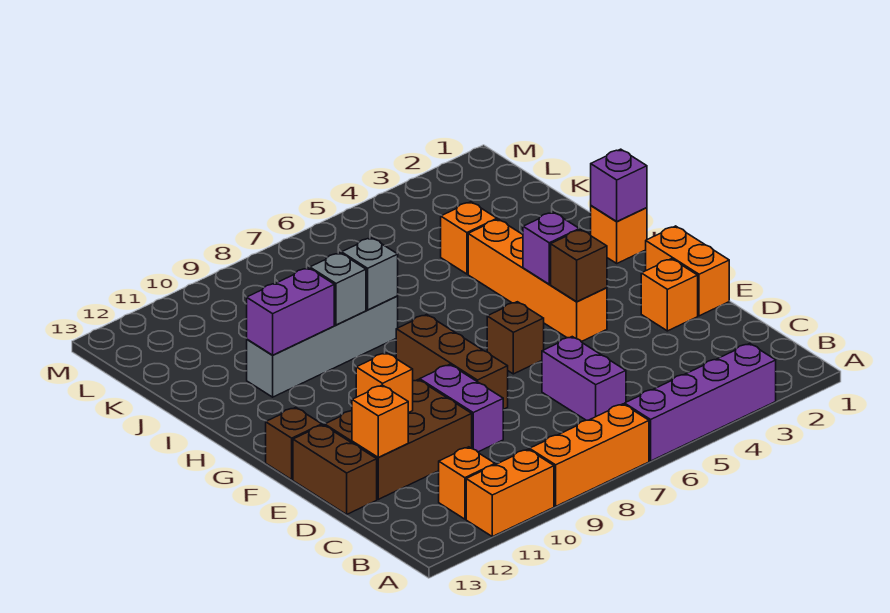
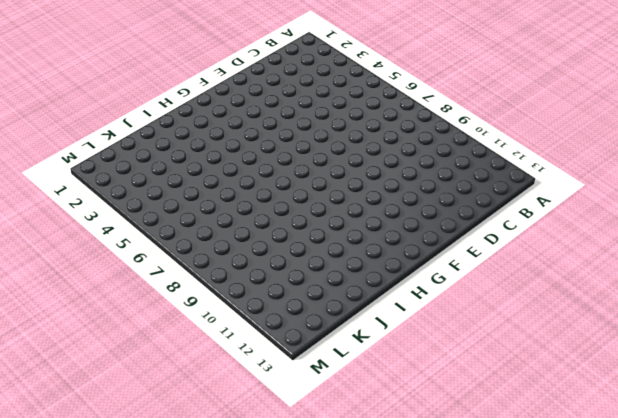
none -> purple 1x4 brick [625,343,776,461]
none -> orange 1x3 brick [530,404,649,506]
none -> orange 1x2 brick [466,449,554,537]

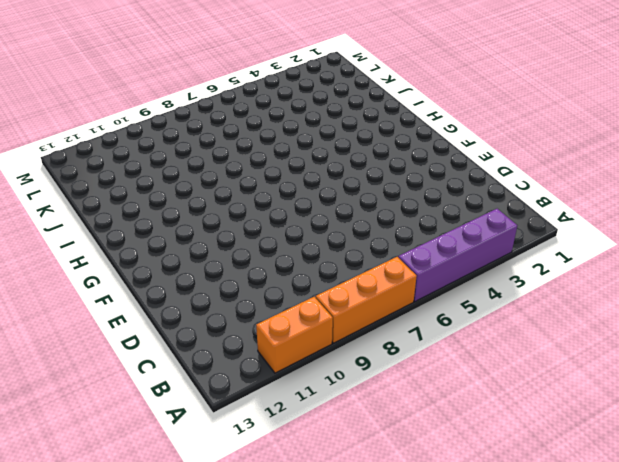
none -> orange 1x1 brick [439,447,495,519]
none -> purple 1x2 brick [542,337,626,420]
none -> purple 1x2 brick [420,364,503,452]

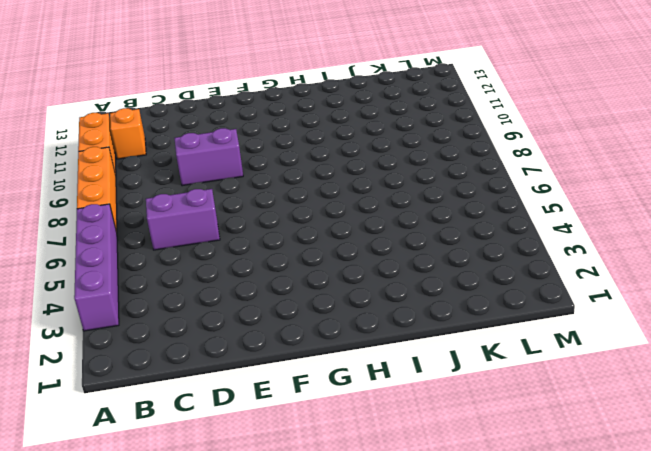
none -> brown 2x3 brick [325,380,472,499]
none -> brown 1x2 brick [293,425,377,514]
none -> orange 1x2 brick [646,226,729,316]

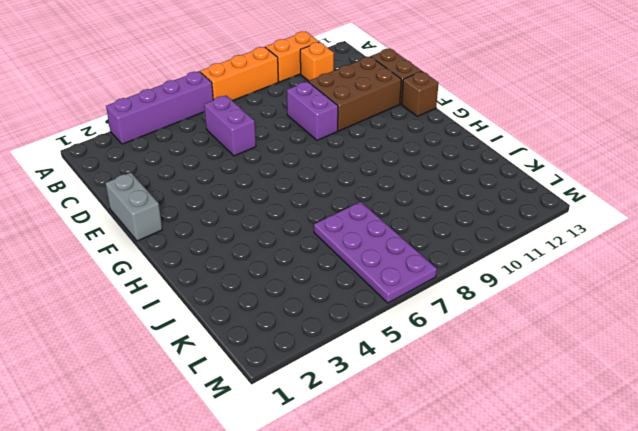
grey 1x2 brick [105,172,162,241] -> orange 1x2 brick [646,226,729,316]
purple 2x4 plate [314,202,437,303] -> none
none -> orange 1x1 brick [641,259,698,331]
none -> brown 1x3 brick [396,315,508,409]
none -> orange 1x4 brick [468,219,607,342]

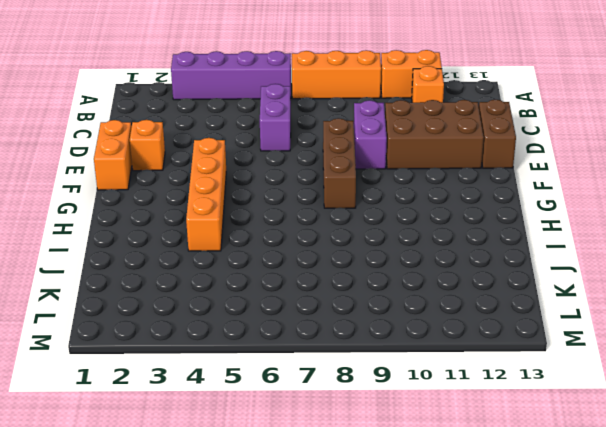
none -> brown 1x1 brick [487,302,544,374]
none -> brown 1x1 brick [266,407,322,480]
none -> orange 1x1 brick [591,206,647,263]

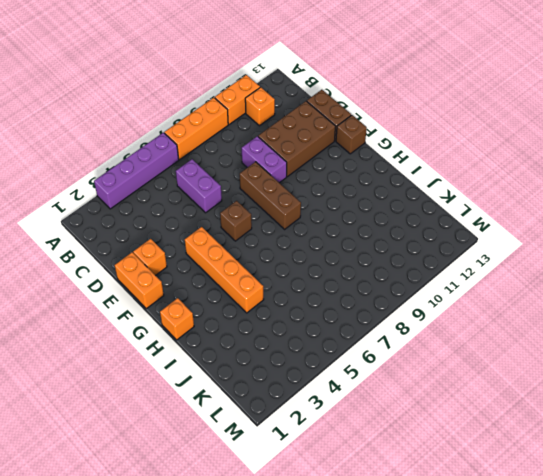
none -> grey 1x4 brick [247,296,398,397]
none -> orange 1x1 brick [441,202,497,274]
none -> orange 1x1 brick [352,385,408,458]

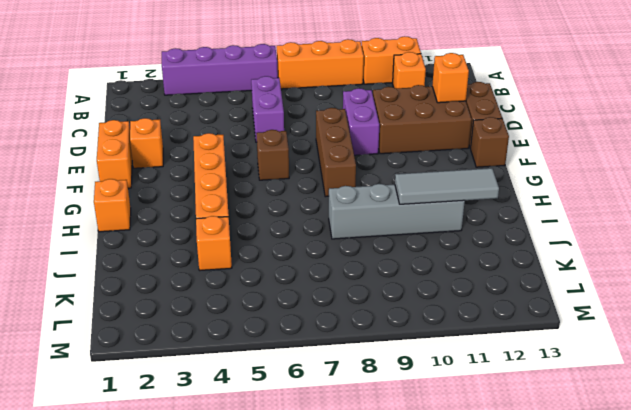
grey 1x3 tile [395,168,499,204] -> purple 1x2 brick [247,268,334,355]
none -> orange 1x1 brick [356,353,413,413]
none -> brown 1x1 brick [551,229,607,302]
none -> purple 1x1 brick [523,212,579,284]

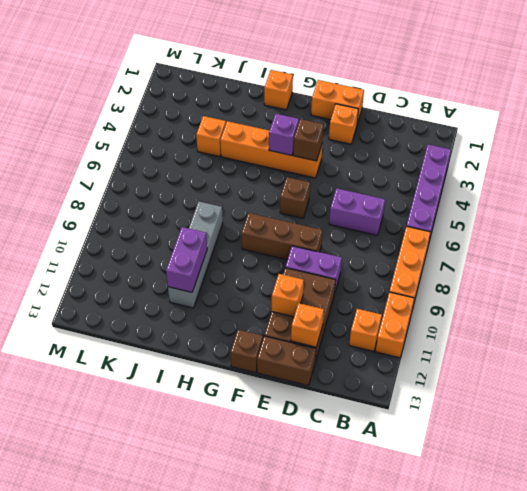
none -> purple 1x1 brick [591,149,647,222]
none -> grey 1x1 brick [342,238,398,310]
none -> grey 1x1 brick [310,253,366,325]

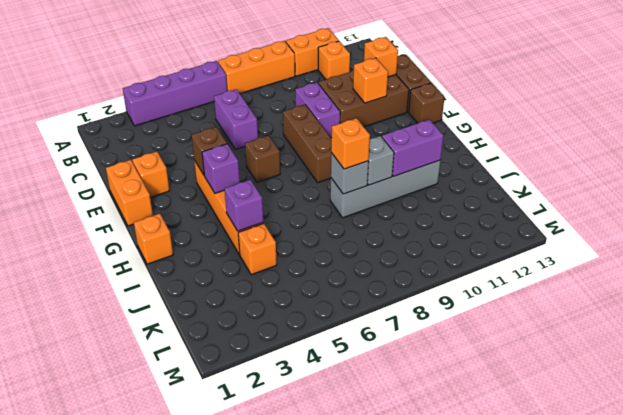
purple 1x1 brick [225,180,263,231] -> purple 1x1 brick moved to [591,149,647,222]
orange 1x1 brick [331,118,370,169] -> none

